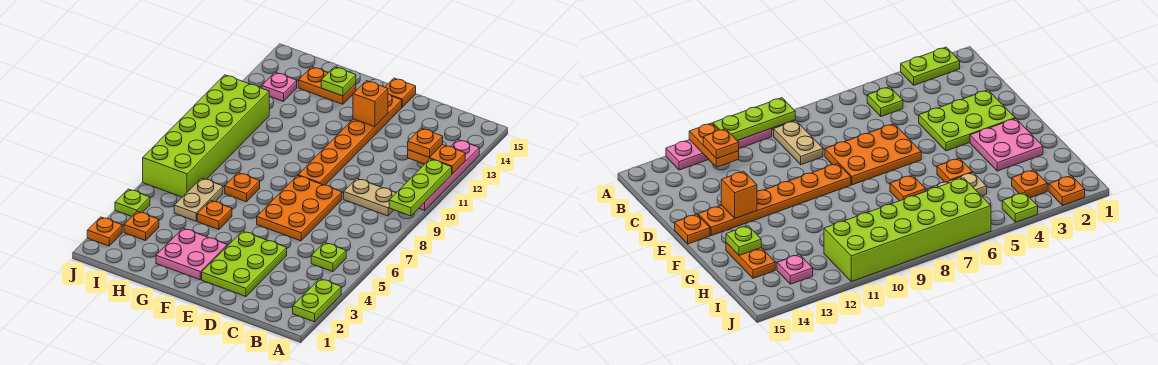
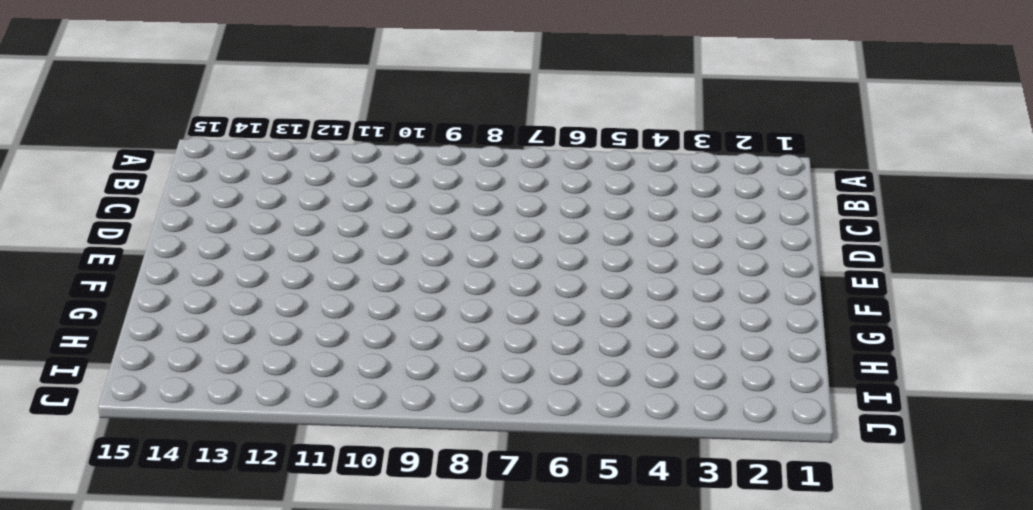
none -> lime 1x2 plate [293,279,341,322]
none -> pink 1x4 plate [419,140,479,210]
none -> lime 1x1 plate [311,242,346,272]

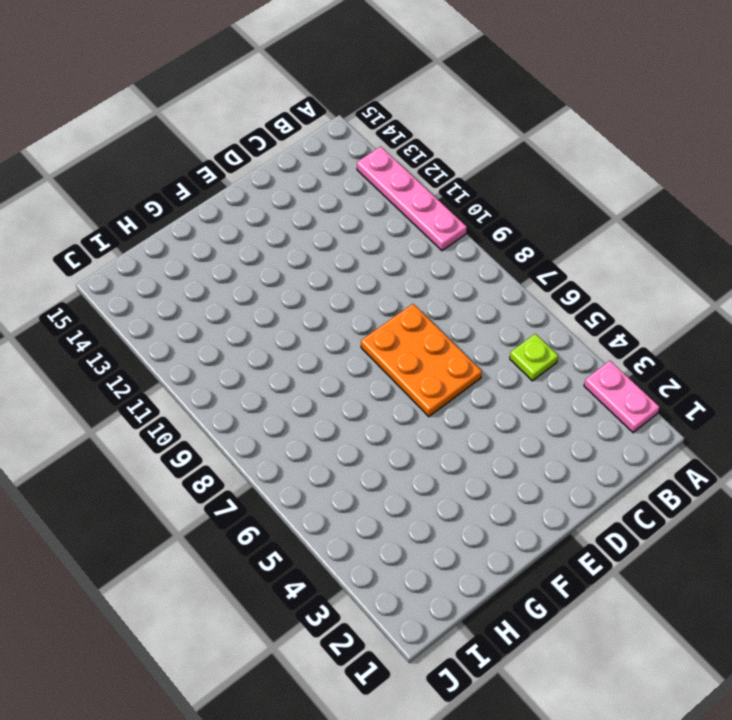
pink 1x2 plate [584,361,659,433] -> lime 1x2 plate [293,279,341,322]
none -> tan 1x2 plate [344,179,396,216]
none -> lime 2x3 plate [202,231,287,297]
none -> orange 1x6 plate [298,94,402,185]

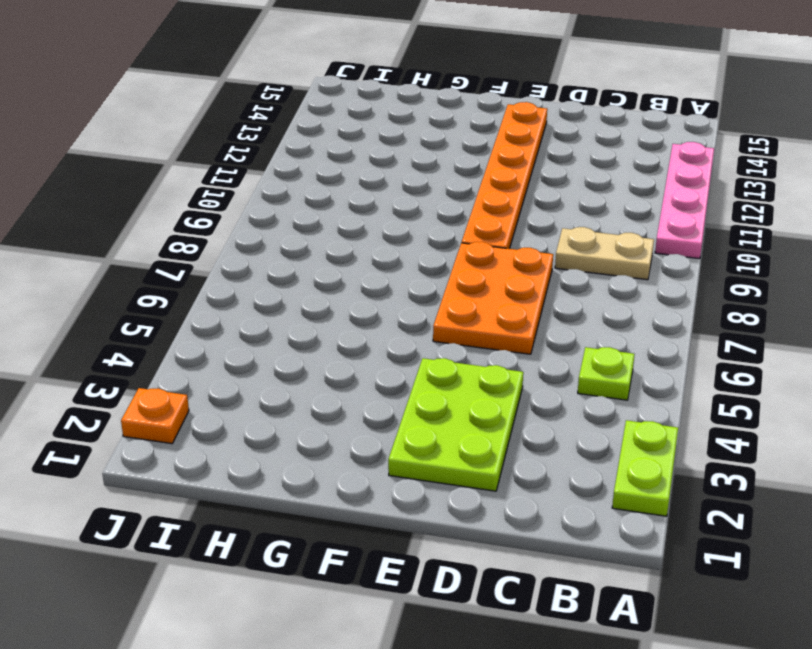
none -> orange 1x1 plate [385,78,416,107]
none -> pink 2x2 plate [156,228,227,280]
none -> orange 1x1 plate [197,200,232,230]

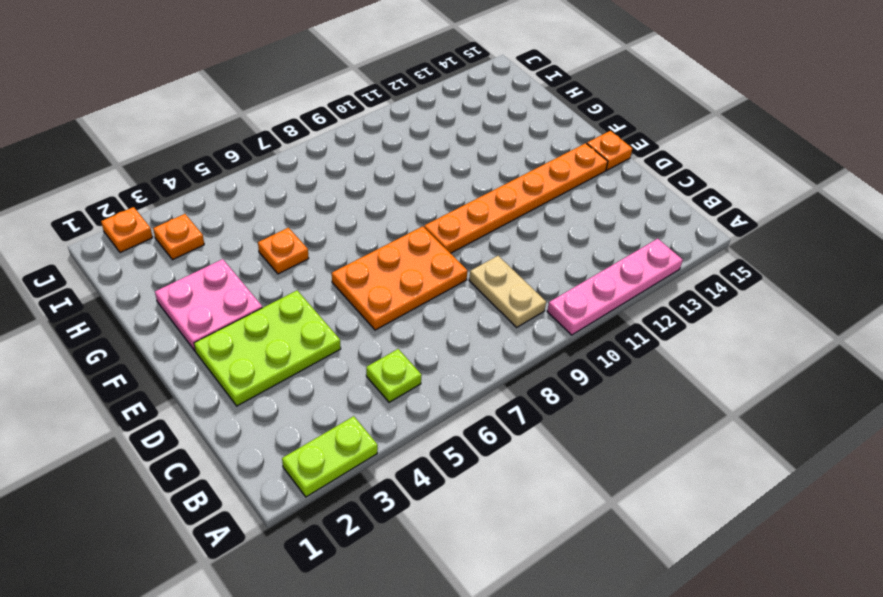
none -> orange 1x1 plate [225,173,260,202]
none -> orange 1x2 plate [298,67,356,104]
none -> tan 1x2 plate [174,178,223,221]

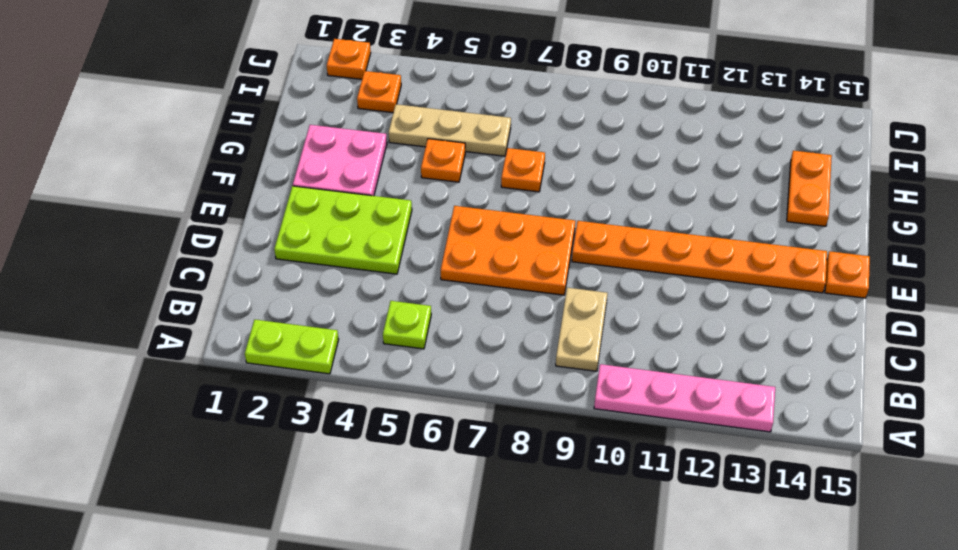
tan 1x3 plate [389,104,511,156] -> tan 1x2 plate [174,178,223,221]
none -> lime 2x6 brick [143,75,269,197]
none -> pink 1x1 plate [262,72,297,101]
none -> lime 1x1 plate [115,189,150,217]

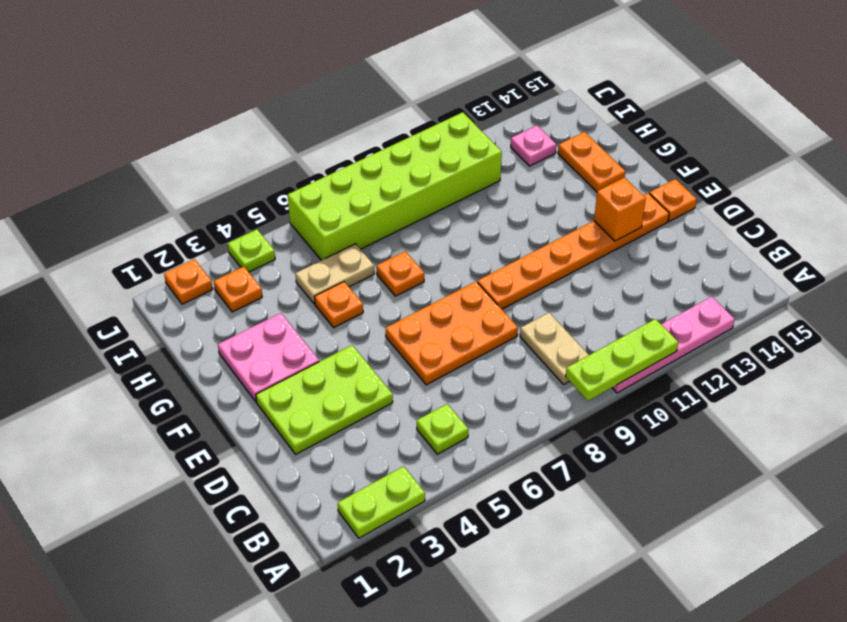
none -> orange 1x2 plate [408,144,465,174]
none -> lime 1x1 plate [321,67,356,96]
none -> orange 1x1 plate [408,128,443,158]

